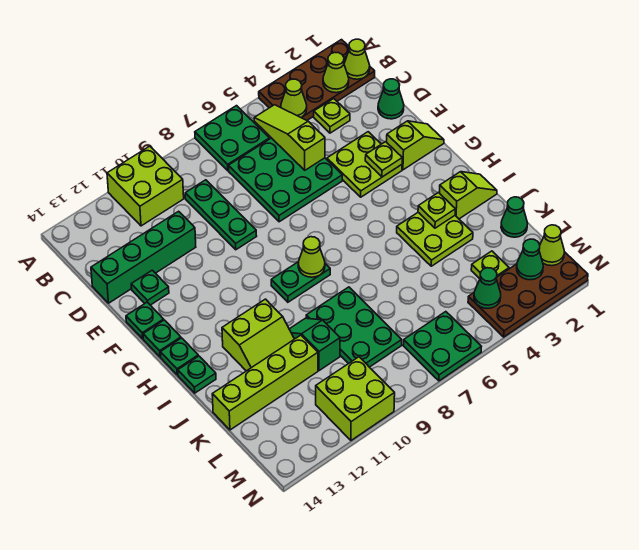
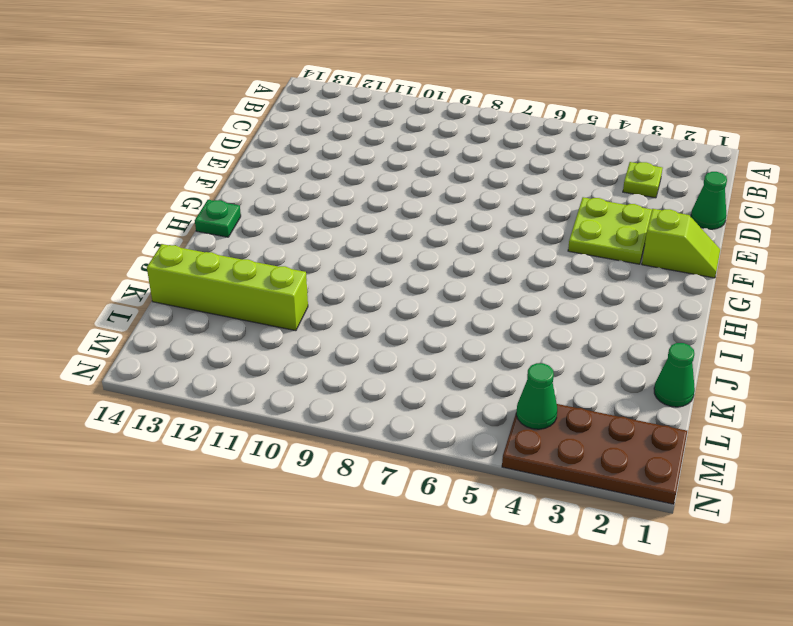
none -> brown 2x4 plate [259,40,375,120]
none -> green 2x2 plate [195,106,270,171]
none -> lime 2x2 brick [107,146,184,226]
none -> green 3x3 plate [229,138,342,222]

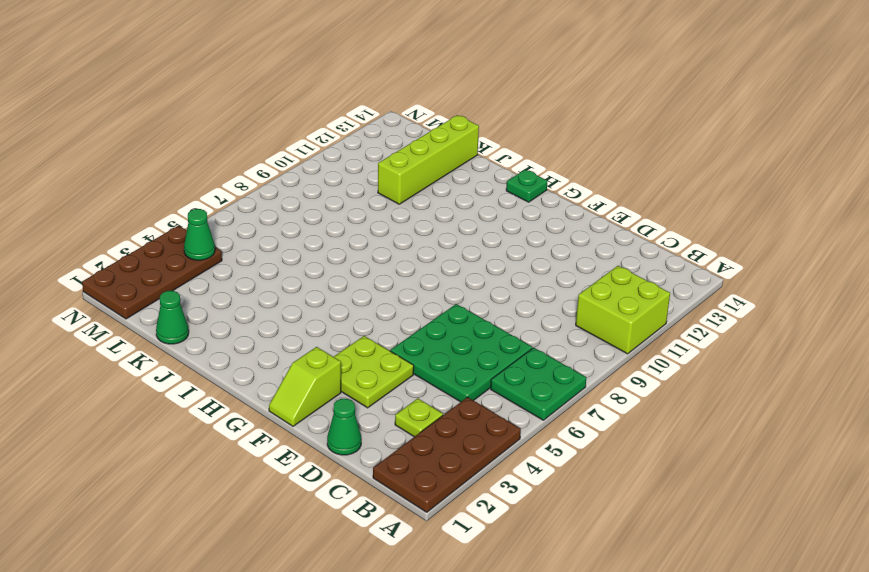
none -> green 1x3 plate [185,180,257,250]
none -> green 1x4 brick [91,211,196,303]
none -> green 1x1 plate [131,270,169,305]
none -> green 1x1 plate [126,302,164,339]

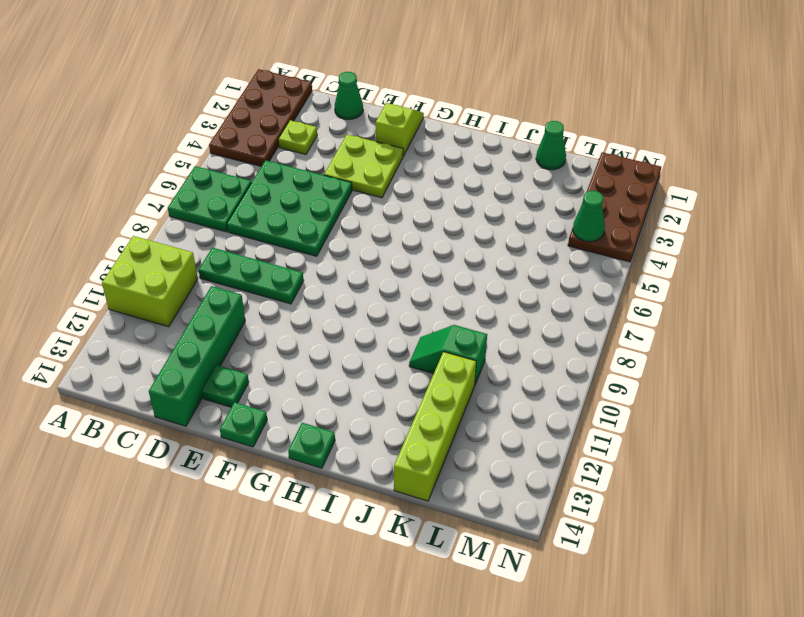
none -> green 1x1 plate [143,320,181,357]
none -> green 1x2 plate [271,262,330,302]
none -> lime 1x2 slope [439,172,497,219]
none -> lime 2x2 plate [397,213,473,266]

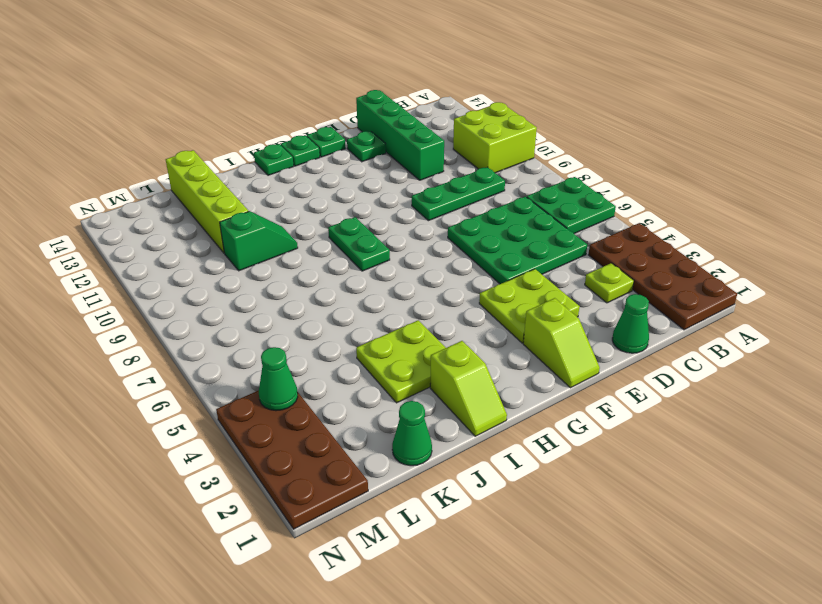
none -> lime 2x2 slope [222,299,294,371]
none -> green 1x1 plate [178,356,216,393]
none -> green 2x3 plate [306,287,402,367]
none -> lime 1x1 plate [471,251,509,279]

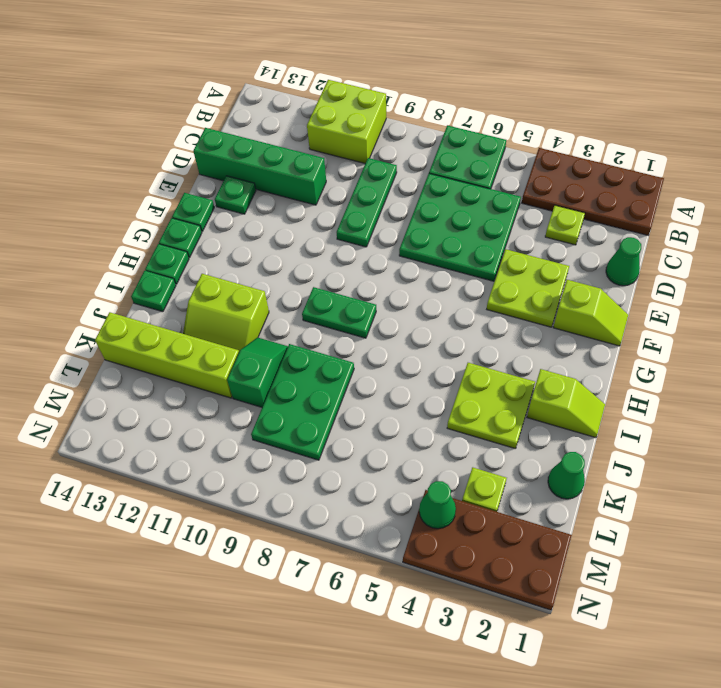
none -> green 2x2 plate [403,312,481,381]
none -> lime 2x2 brick [316,357,395,440]
none -> lime 1x1 cone [344,39,370,79]
none -> lime 1x1 cone [323,53,349,93]

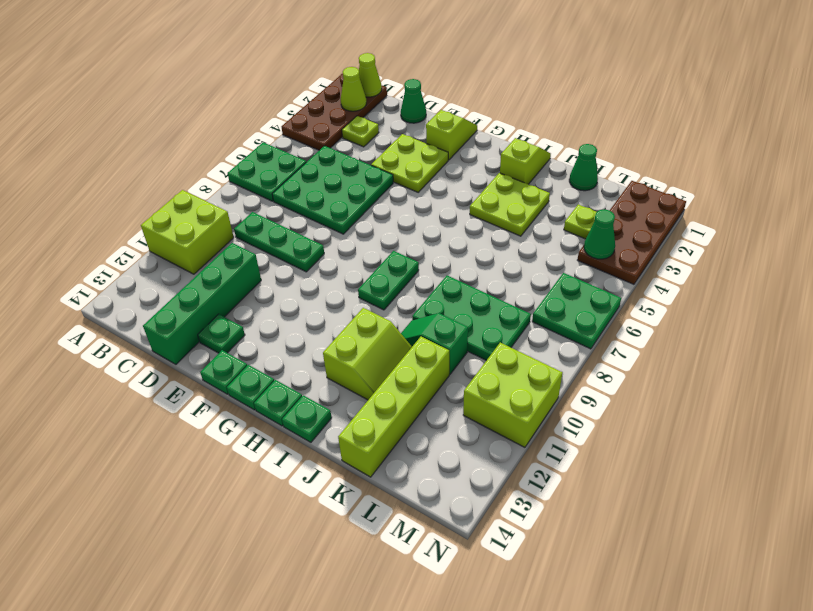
none -> lime 1x1 cone [281,79,307,117]
none -> lime 1x3 slope [254,105,325,170]
none -> lime 1x1 plate [365,142,402,177]
none -> lime 1x1 cone [298,237,325,277]

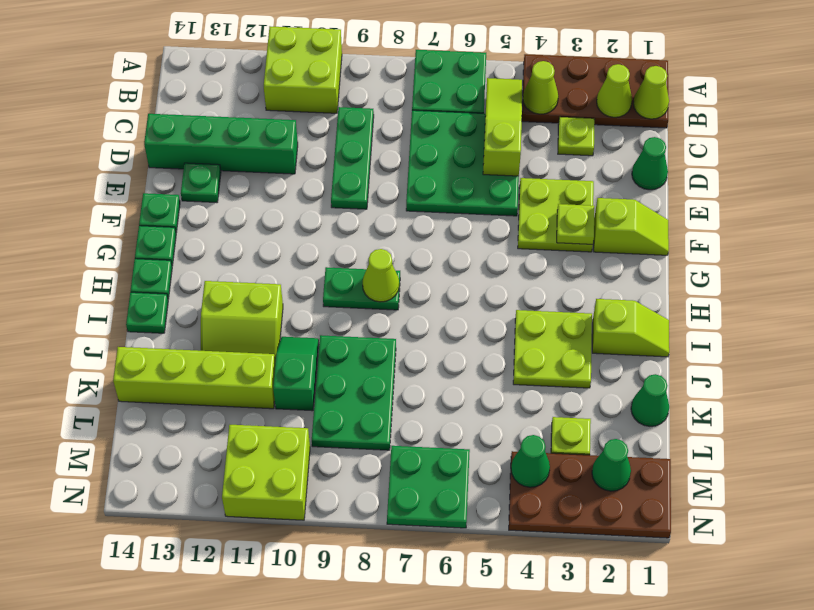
none -> lime 1x1 plate [418,192,455,228]
none -> lime 1x1 cone [539,225,564,266]

